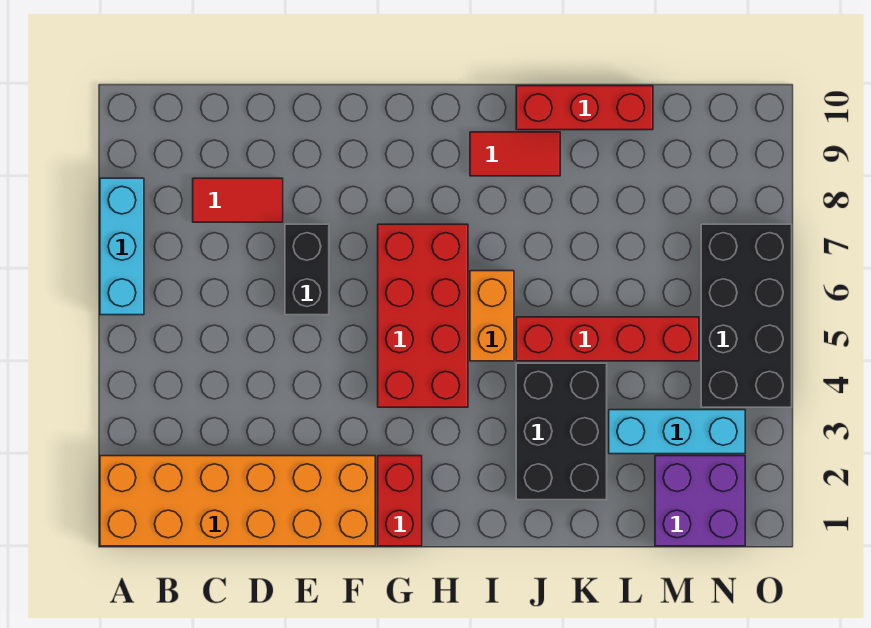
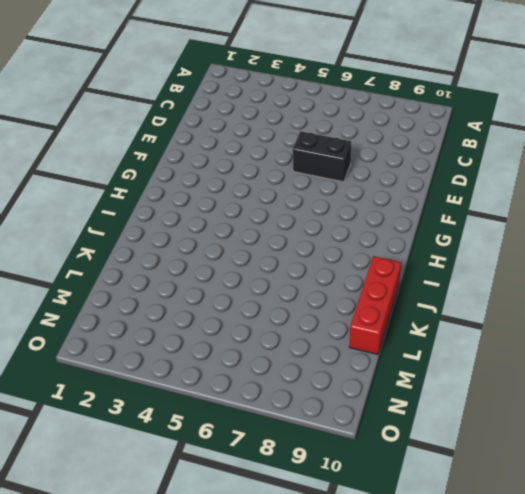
none -> orange 2x6 brick [100,456,375,546]
none -> cyan 1x3 brick [100,178,144,315]
none -> red 1x2 tile [193,178,283,222]

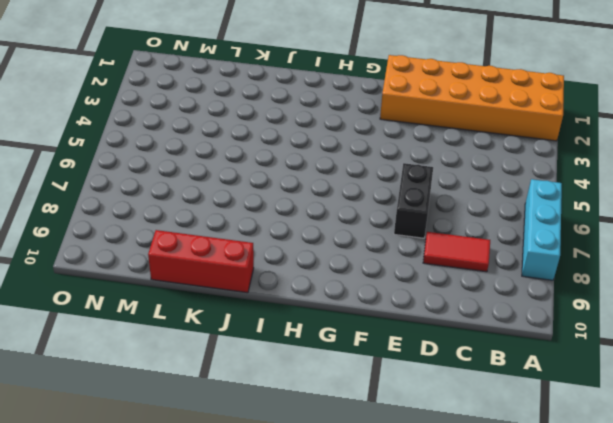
none -> red 1x2 brick [378,456,422,546]
none -> red 2x4 brick [378,224,468,407]
none -> orange 1x2 brick [470,271,514,361]

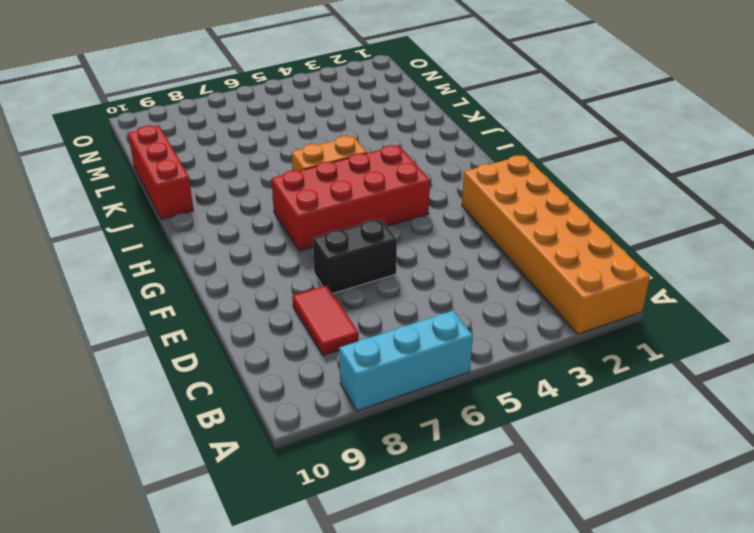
none -> red 1x2 brick [378,456,422,546]
none -> red 1x2 tile [470,132,560,176]
none -> black 2x3 brick [516,363,607,500]

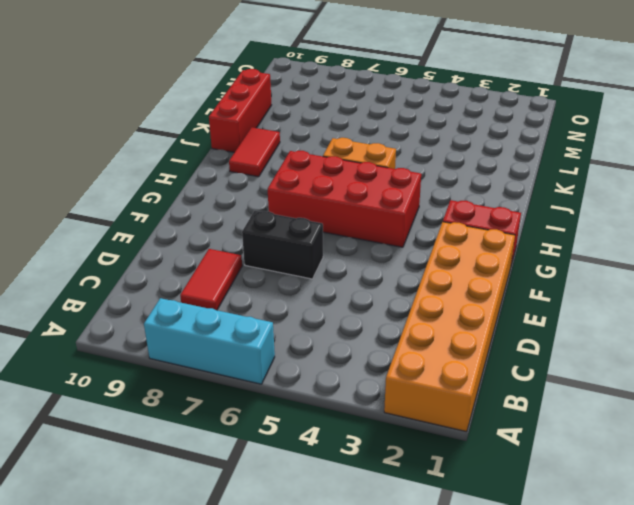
none -> black 2x3 brick [516,363,607,500]
none -> red 1x4 brick [516,317,699,361]
none -> cyan 1x3 brick [609,410,745,454]

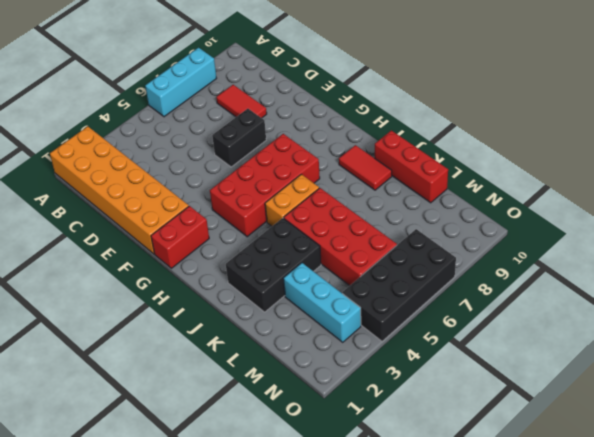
red 2x4 brick [284,188,397,286] -> red 1x4 brick [516,317,699,361]
none -> purple 2x2 brick [655,456,745,546]

